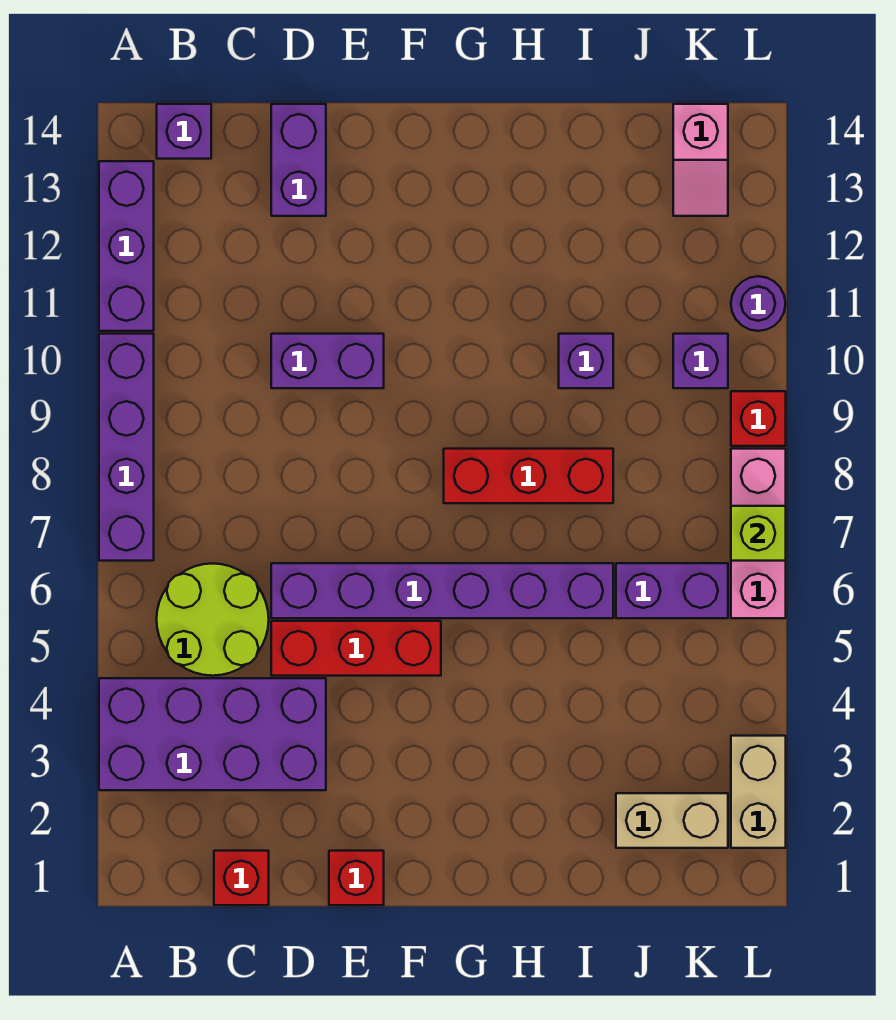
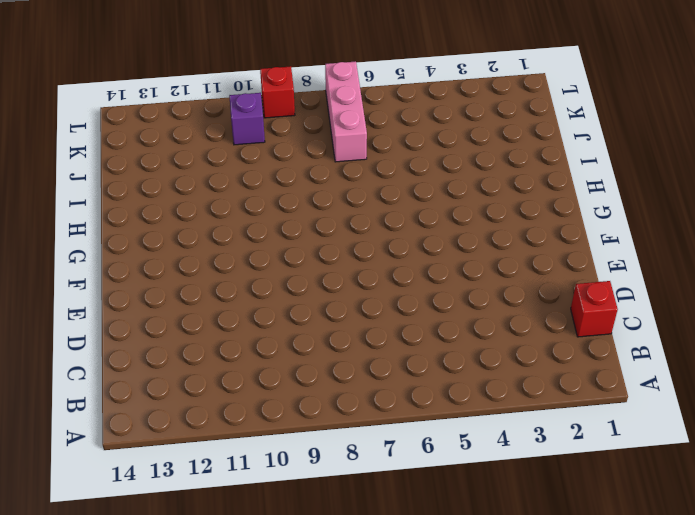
pink 1x3 brick [325,62,367,162] -> pink 1x3 brick turned to [731,449,786,618]
none -> purple 2x4 brick [99,678,326,790]
none -> purple 1x4 brick [99,334,154,561]
none -> purple 1x3 brick [99,161,154,331]

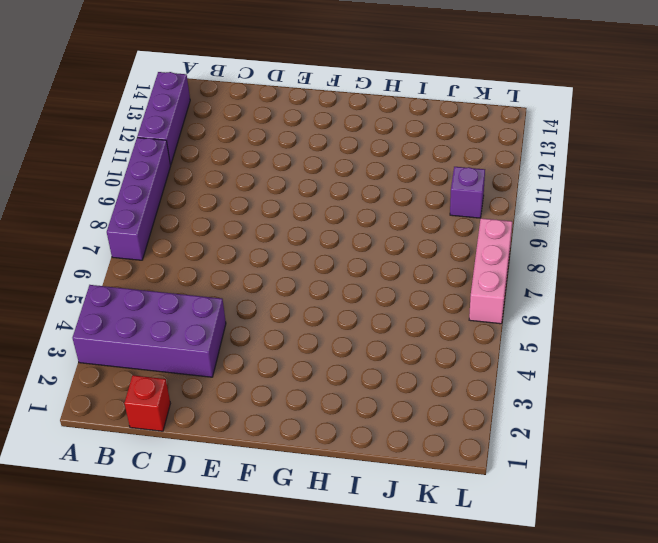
none -> lime 2x2 round brick [157,564,269,676]
none -> purple 1x1 brick [157,104,211,159]
none -> red 1x3 brick [271,621,441,676]

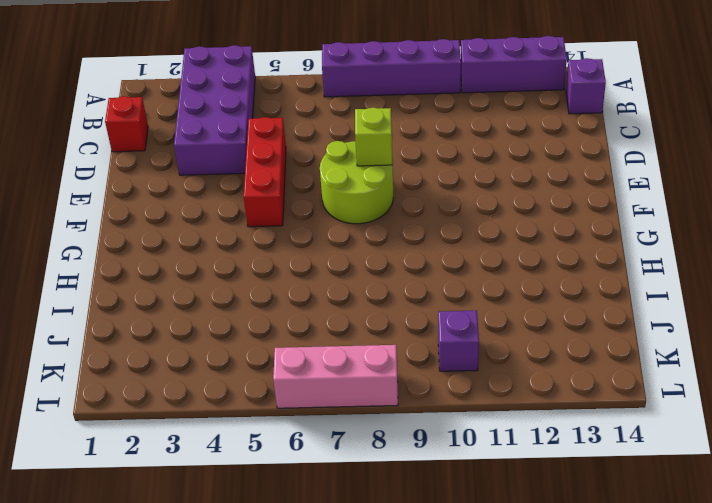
lime 2x2 round brick [320,141,393,224] -> lime 2x2 round brick moved to [157,564,269,676]
lime 1x1 brick [355,108,392,166] -> lime 1x1 brick moved to [731,506,786,561]
none -> purple 1x6 brick [271,563,613,618]
none -> purple 1x2 brick [271,334,384,388]
none -> purple 1x2 brick [271,104,326,216]

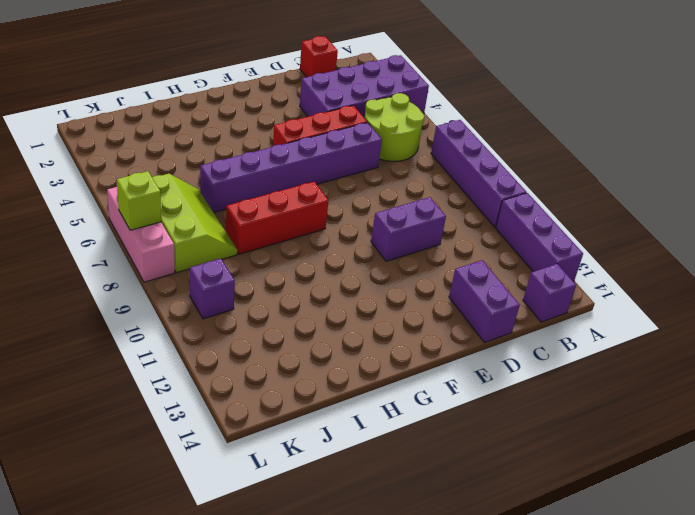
lime 2x3 slope [152,174,237,273] -> purple 1x2 brick [616,563,728,618]
none -> red 1x1 brick [329,851,384,905]
none -> purple 1x1 brick [559,334,613,388]
none -> tan 1x2 brick [616,793,728,848]

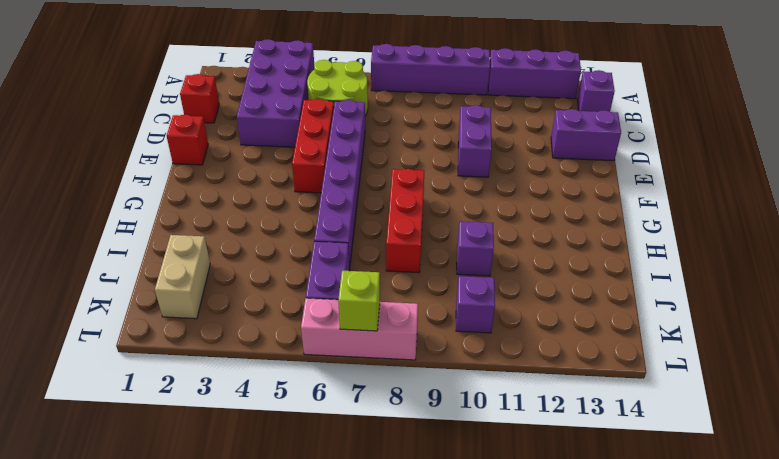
none -> pink 1x2 slope [673,104,728,216]
none -> tan 1x2 brick [731,736,786,848]
none -> red 1x1 brick [731,391,786,446]

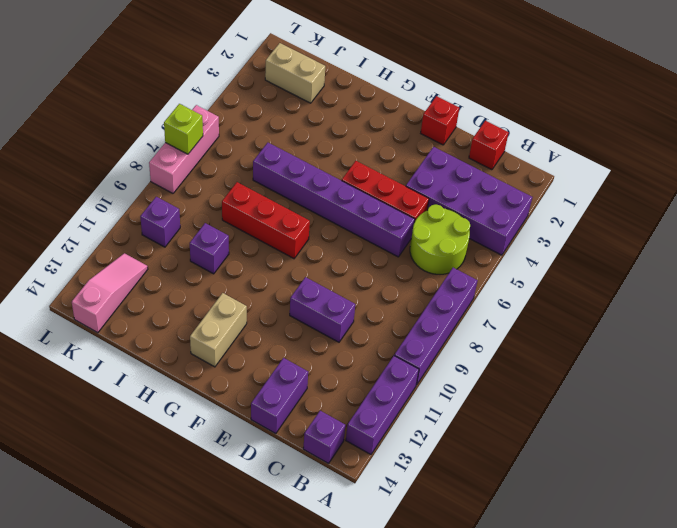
tan 1x2 brick [190,293,247,367] -> tan 1x2 brick moved to [731,736,786,848]
pink 1x3 slope [72,253,148,333] -> pink 1x2 slope [673,104,728,216]
none -> purple 1x2 brick [616,563,728,618]
none -> red 1x1 brick [731,391,786,446]
none -> purple 1x1 round brick [731,276,786,331]

